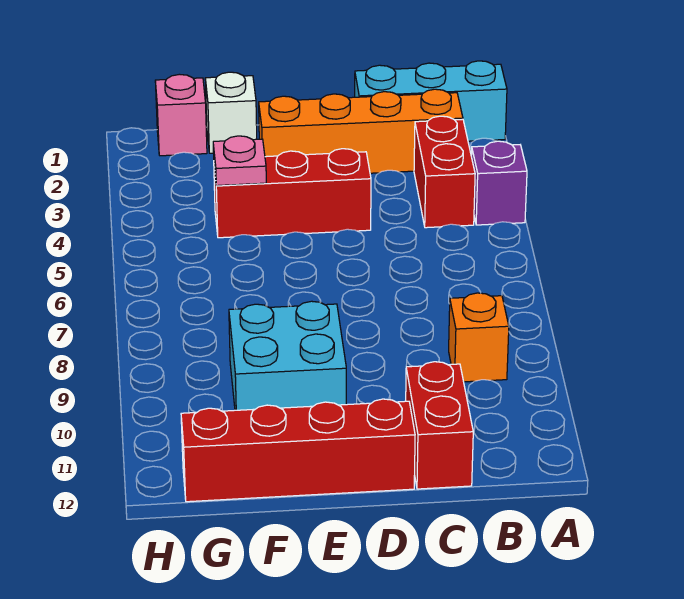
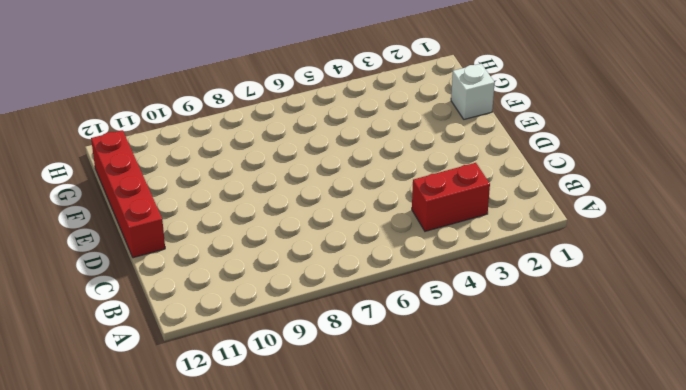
none -> cyan 1x3 brick [355,61,507,141]
none -> purple 1x1 brick [471,141,527,225]
none -> orange 1x4 brick [259,89,463,173]

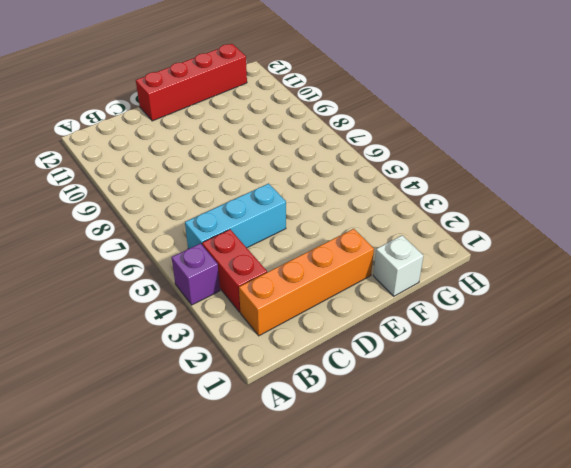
cyan 1x3 brick [185,184,286,249] -> cyan 1x3 brick moved to [355,61,507,141]
none -> orange 1x1 brick [449,293,509,382]
none -> red 1x2 brick [406,362,473,489]
none -> red 1x3 brick [214,149,371,238]

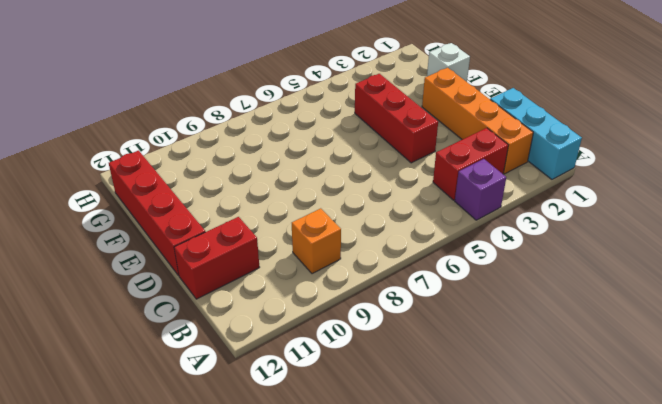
none -> cyan 2x2 brick [229,301,346,410]
none -> pink 1x1 brick [155,74,207,156]
none -> pink 1x1 plate [213,136,266,186]

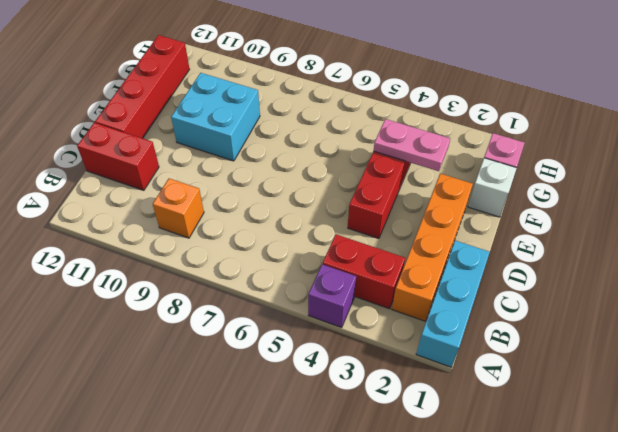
pink 1x2 plate [374,119,450,171] -> pink 1x1 plate [213,136,266,186]

